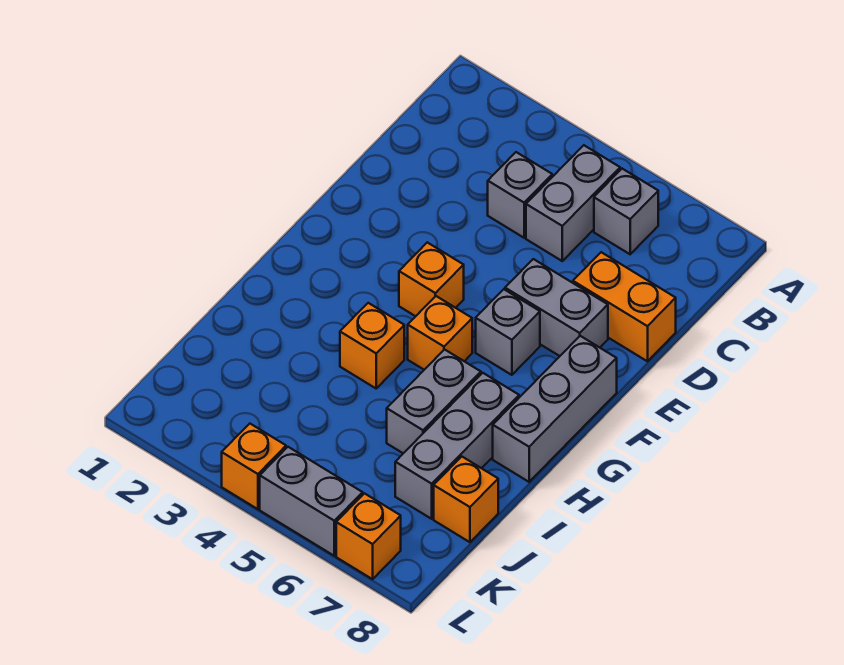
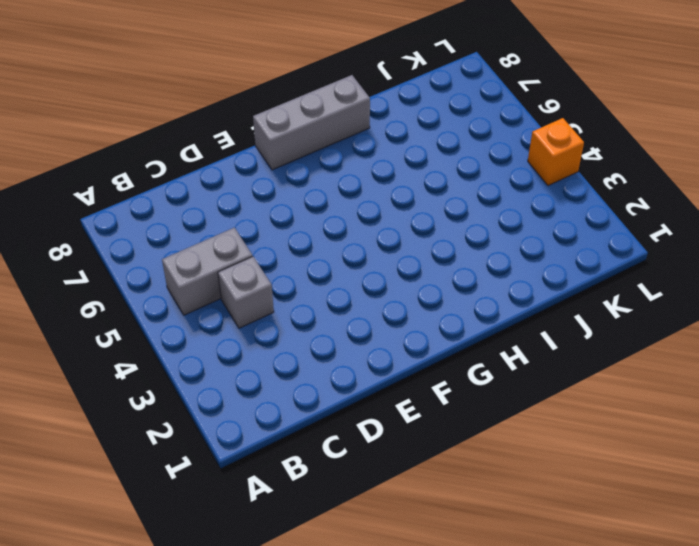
none -> grey 1x1 brick [594,169,658,254]
none -> orange 1x2 brick [573,252,676,361]
none -> grey 1x2 brick [505,259,608,356]

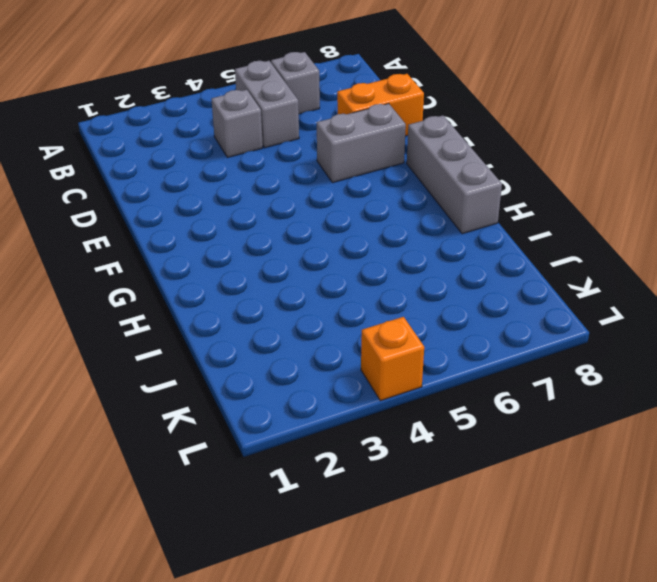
none -> orange 1x1 brick [399,242,464,316]
none -> grey 1x1 brick [476,289,540,375]
none -> orange 1x1 brick [408,296,472,370]

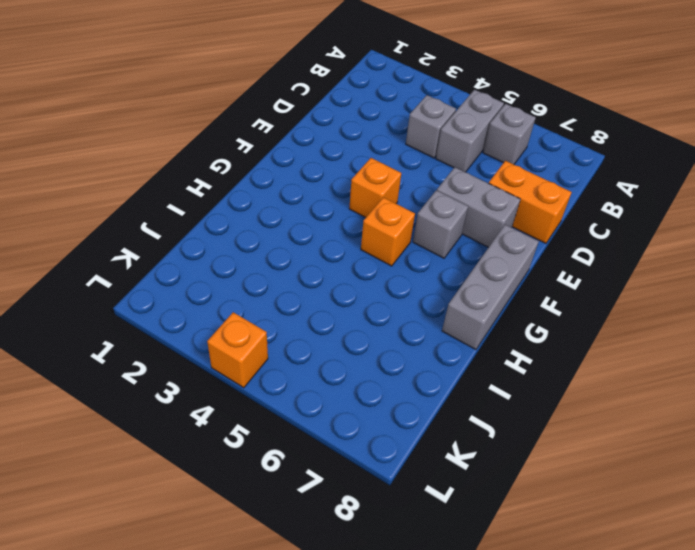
none -> orange 1x1 brick [340,303,404,388]
none -> grey 1x2 brick [387,350,481,453]
none -> grey 1x3 brick [395,373,519,519]

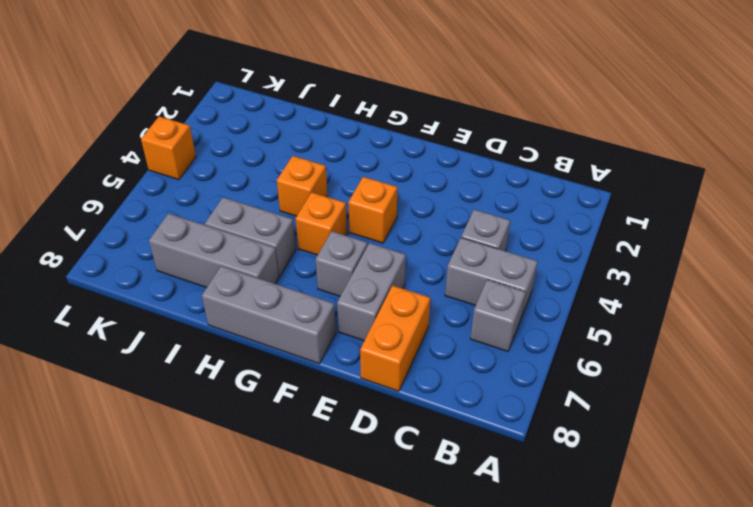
none -> orange 1x1 brick [434,457,498,542]
none -> grey 1x2 brick [260,447,363,556]
none -> orange 1x1 brick [336,494,401,579]

